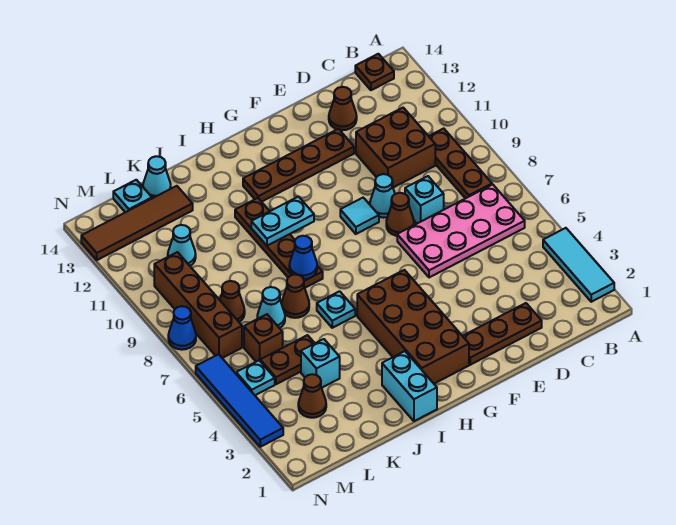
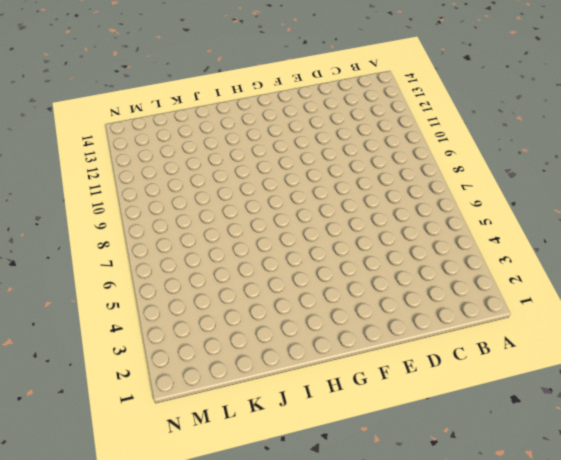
none -> cyan 1x3 tile [543,228,614,302]
none -> pink 2x4 plate [397,184,525,278]
none -> brown 1x3 plate [429,128,492,199]
none -> brown 1x1 plate [355,54,394,90]

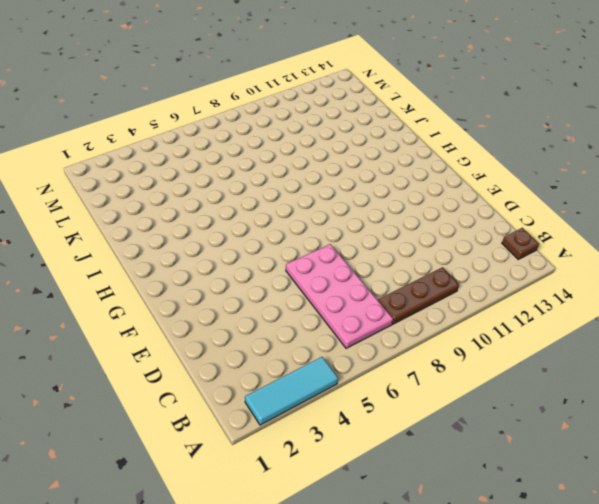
none -> brown 2x2 brick [356,108,435,188]
none -> brown 1x3 plate [463,303,542,365]
none -> cyan 1x1 brick [405,176,444,223]
none -> brown 1x1 cone [329,87,357,130]

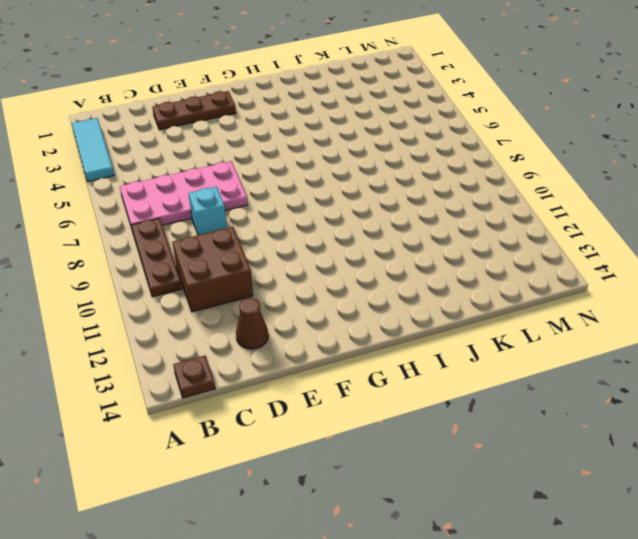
none -> brown 1x1 cone [386,193,414,236]
none -> cyan 1x1 cone [370,174,395,218]
none -> brown 1x4 plate [243,129,354,202]
none -> cyan 1x1 tile [340,198,379,234]

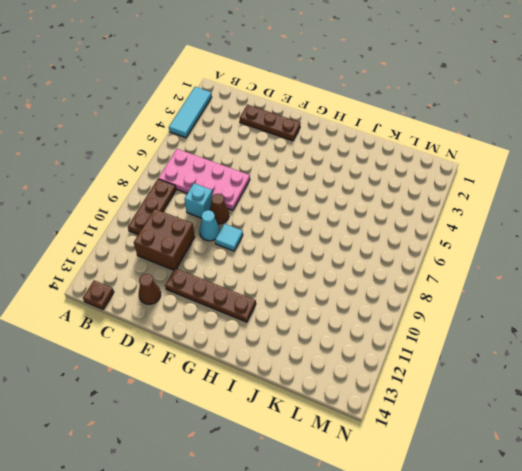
none -> brown 2x4 brick [357,270,469,384]
none -> cyan 1x2 brick [382,351,437,421]
none -> cyan 1x1 plate [317,291,355,328]
none -> brown 1x4 plate [235,198,323,288]

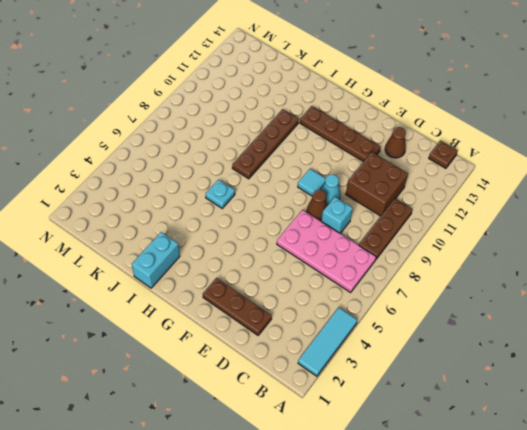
none -> brown 2x4 brick [357,270,469,384]
none -> brown 1x1 cone [282,274,309,318]
none -> cyan 1x1 brick [301,339,340,388]
none -> brown 1x2 plate [260,335,315,384]

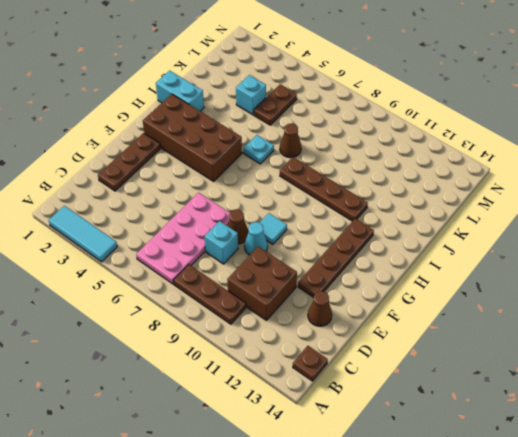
none -> cyan 1x1 cone [257,287,285,328]
none -> brown 1x4 tile [81,186,193,260]
none -> cyan 1x1 cone [143,156,171,198]
none -> brown 1x1 cone [298,374,326,418]

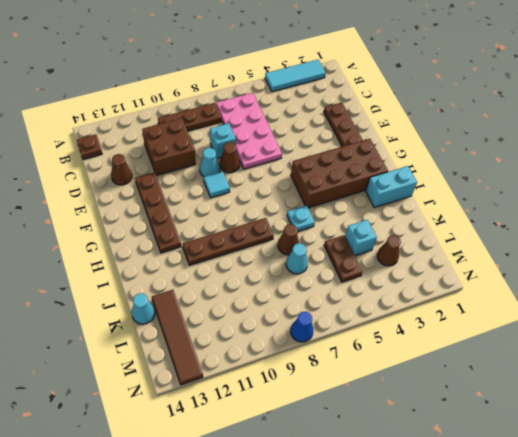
none -> brown 1x1 brick [244,314,283,362]
none -> brown 1x1 cone [220,281,245,322]
none -> cyan 1x1 cone [168,225,196,266]
none -> cyan 1x1 plate [113,180,152,212]

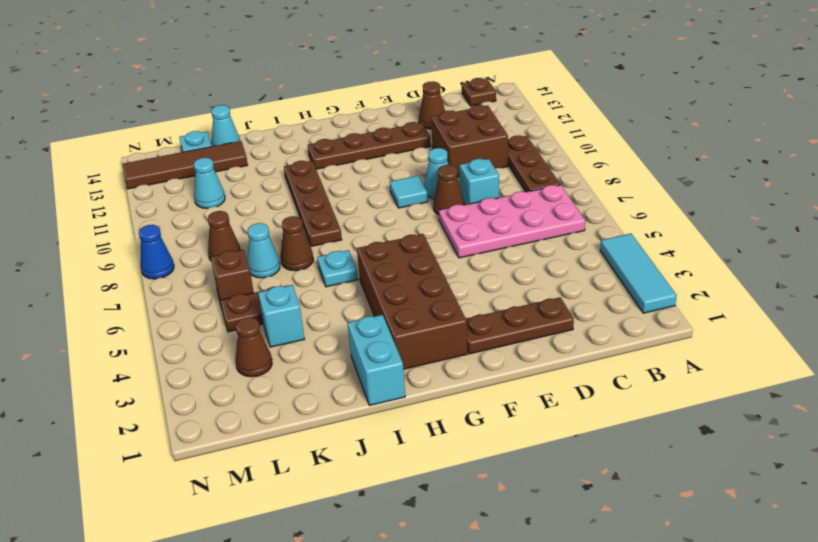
none -> cyan 1x1 plate [236,361,275,395]
none -> brown 1x4 brick [154,252,242,358]
none -> blue 1x4 tile [196,354,283,447]
none -> cyan 1x2 plate [251,197,314,246]

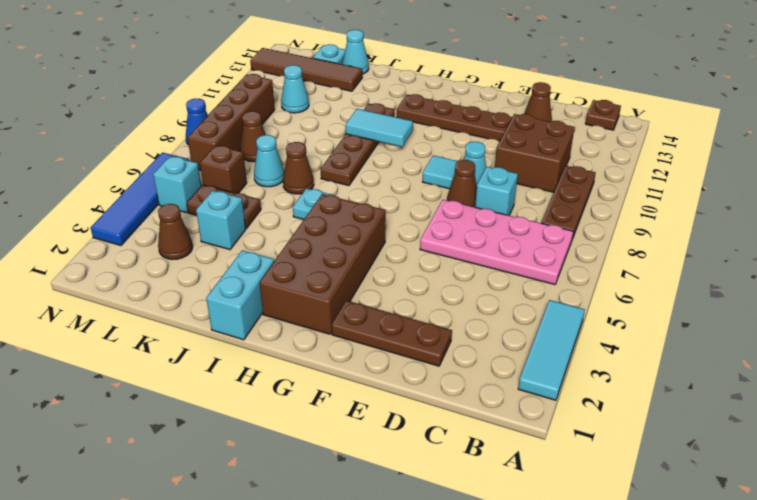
cyan 1x2 tile [346,109,413,147] -> cyan 1x2 plate [251,197,314,246]
cyan 1x1 brick [153,156,201,213] -> cyan 1x1 plate [236,361,275,395]
none -> blue 1x1 cone [289,236,317,279]

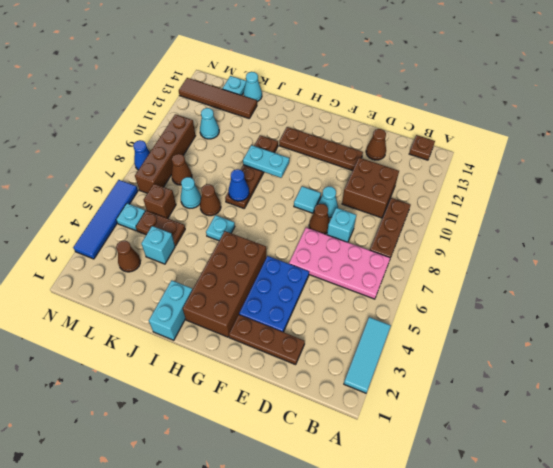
blue 2x3 plate [239,256,309,332] -> none

